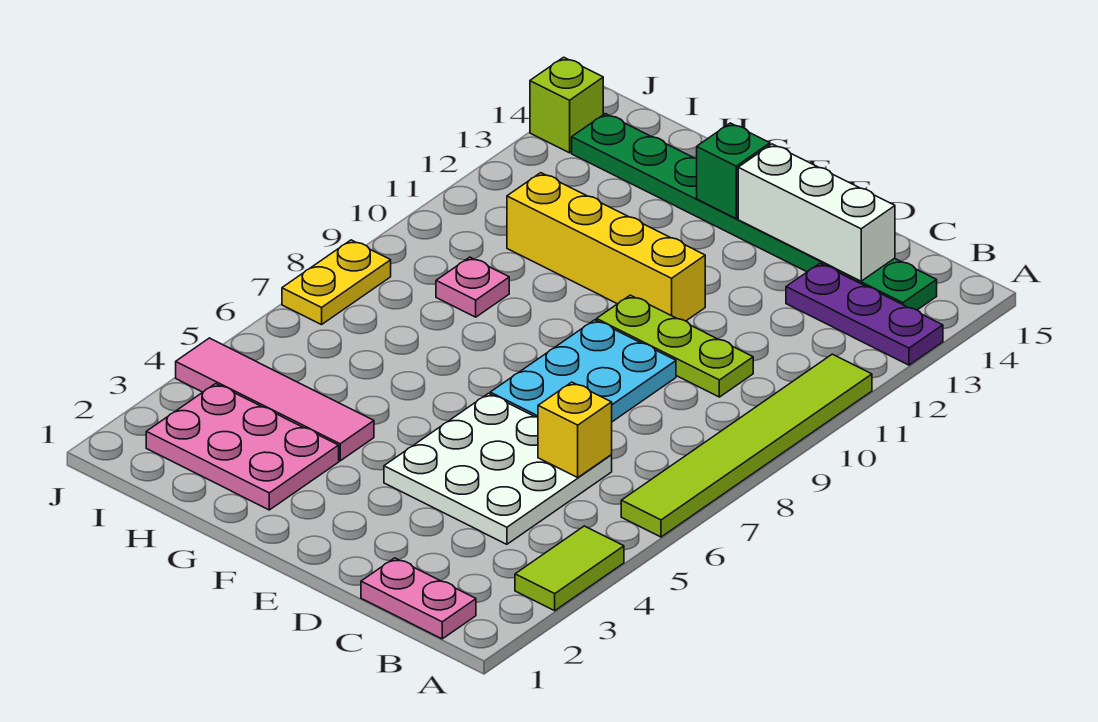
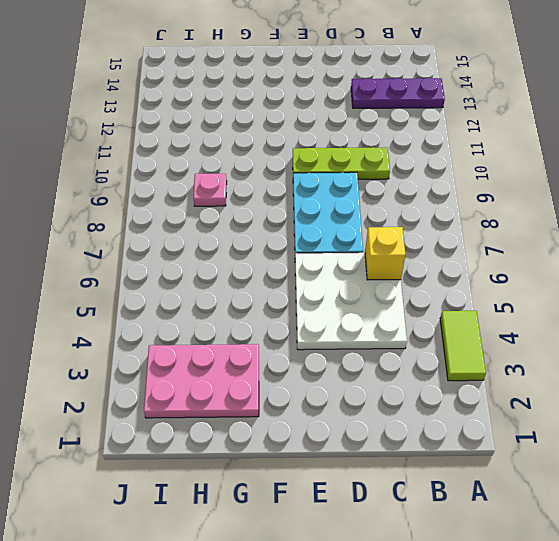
none -> lime 1x6 tile [621,354,872,537]
none -> pink 1x2 plate [361,558,476,639]
none -> green 1x8 plate [572,114,937,310]

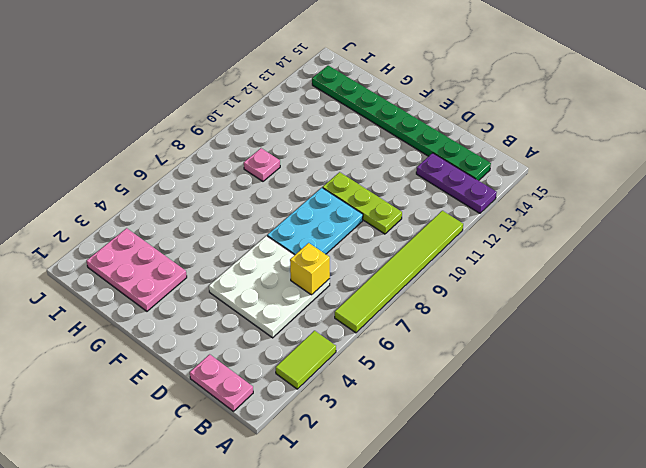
none -> yellow 1x4 brick [507,173,705,321]
none -> pink 1x4 tile [176,338,374,461]
none -> yellow 1x2 plate [282,240,391,325]

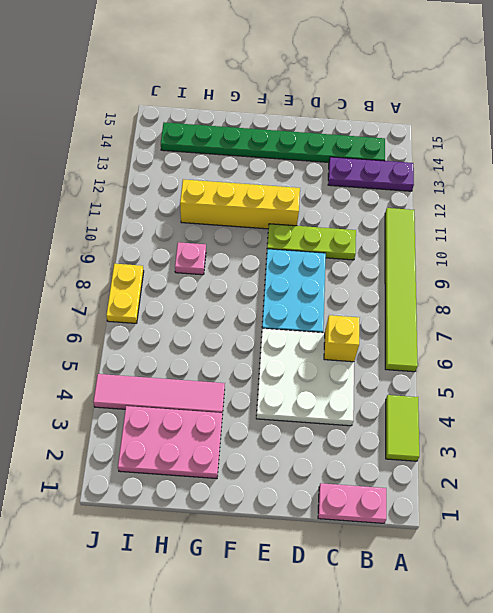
none -> lime 1x1 brick [530,57,603,153]
none -> white 1x3 brick [738,144,895,281]
none -> green 1x1 brick [697,123,770,218]

